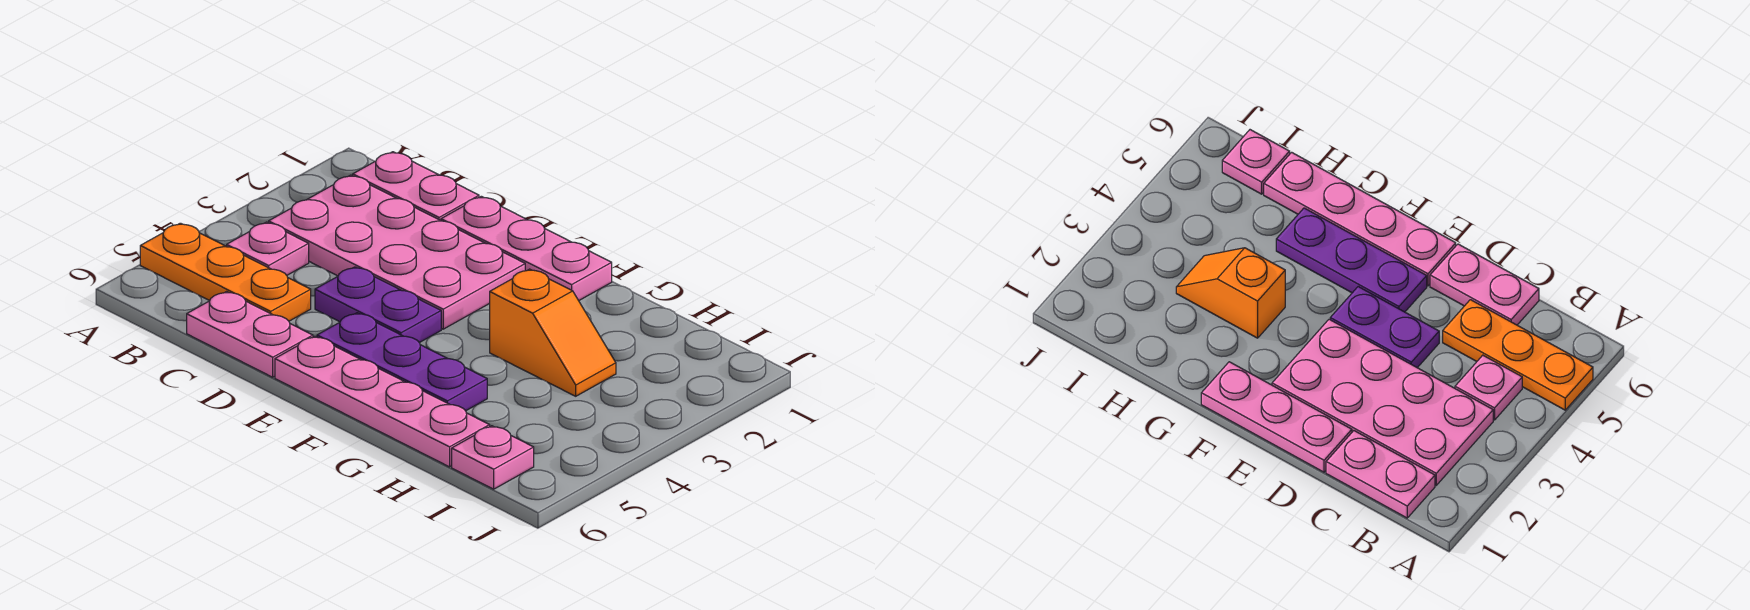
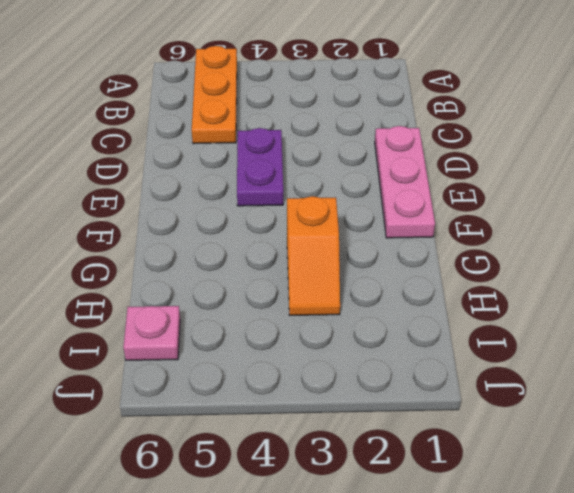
none -> pink 1x2 plate [353,152,479,220]
none -> pink 2x4 plate [269,175,525,329]

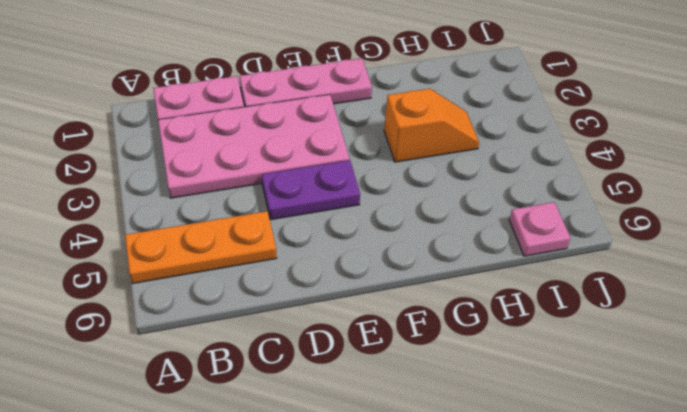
none -> pink 1x1 plate [227,222,309,275]
none -> pink 1x2 plate [187,292,313,377]

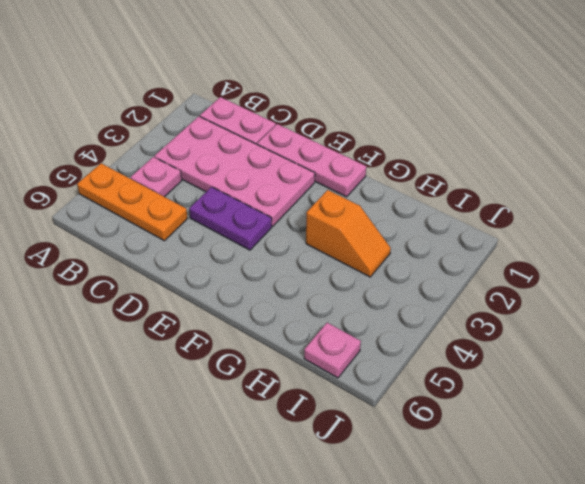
none -> pink 1x2 plate [187,292,313,377]
none -> purple 1x3 plate [317,313,487,411]

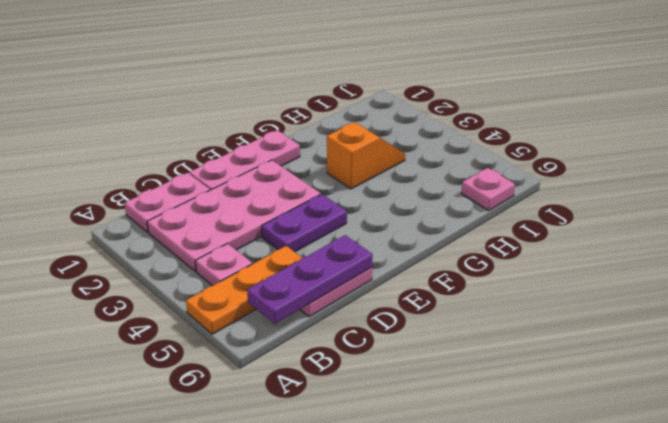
purple 1x3 plate [247,235,373,324] -> purple 1x3 plate moved to [317,313,487,411]
none -> pink 1x4 plate [275,336,490,467]

